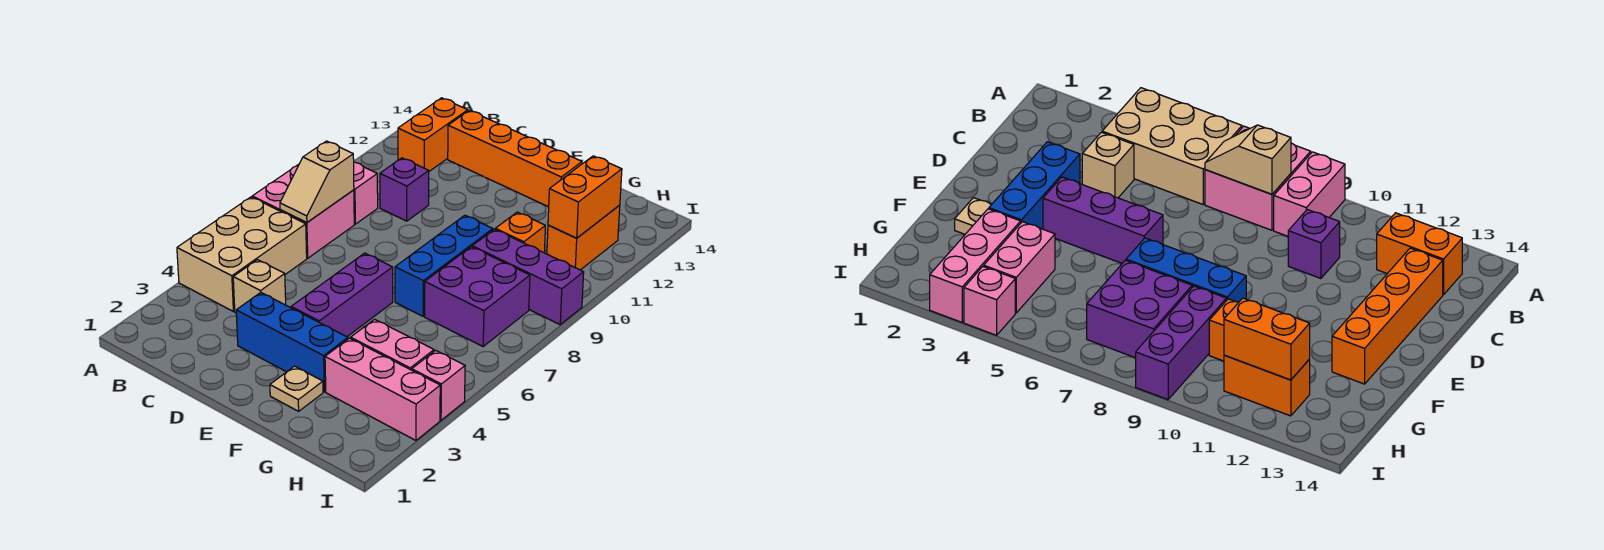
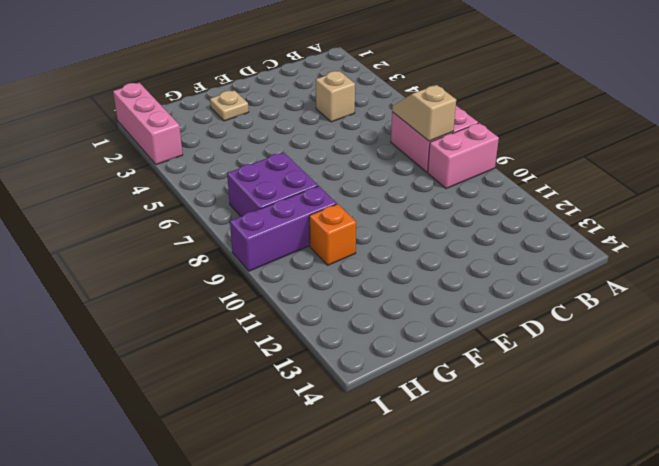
pink 1x3 brick [113,83,183,165] -> pink 1x3 brick turned to [325,338,440,440]
none -> tan 2x3 brick [177,197,307,311]
none -> orange 1x2 brick [398,98,468,171]
none -> purple 1x1 brick [380,158,429,221]

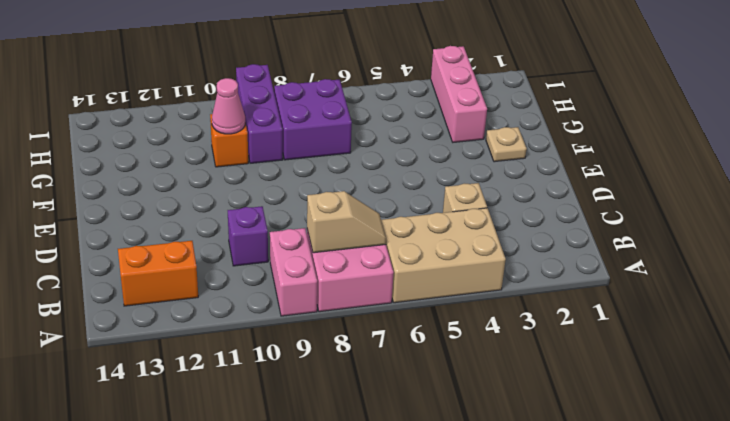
pink 1x1 cone [212,78,245,134] -> none
none -> orange 1x4 brick [448,111,582,207]
none -> blue 1x3 brick [236,292,348,392]
none -> purple 1x3 brick [291,253,393,337]

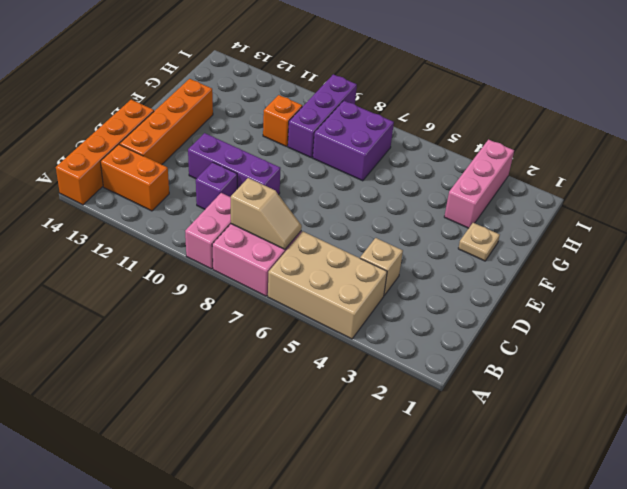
orange 1x4 brick [56,100,154,205] -> none
purple 1x3 brick [188,133,281,195] -> purple 1x3 brick moved to [291,253,393,337]
none -> blue 1x3 brick [236,292,348,392]
none -> blue 1x3 brick [395,215,493,316]
none -> pink 1x2 brick [351,319,434,370]

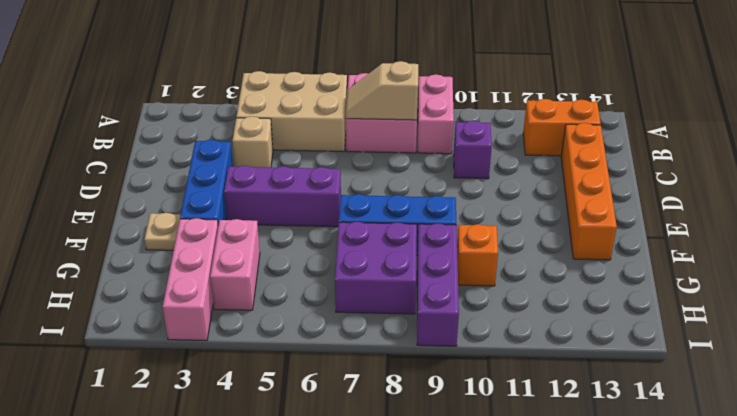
none -> orange 1x2 brick [547,205,620,270]
none -> pink 1x1 brick [412,350,465,420]
none -> orange 1x2 brick [548,156,622,238]

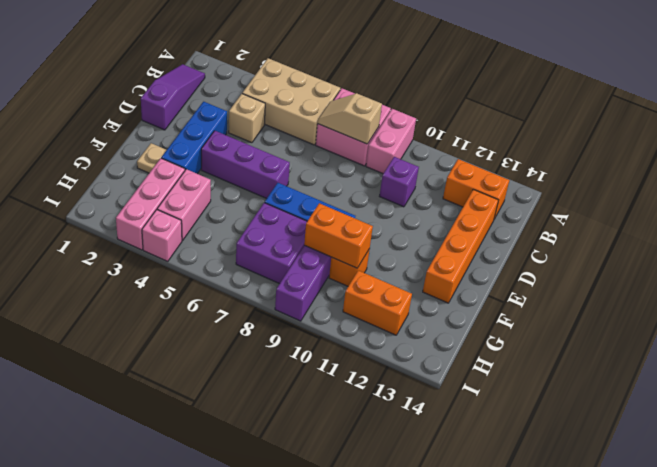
purple 1x3 slope [141,64,205,130] -> none
orange 1x2 brick [304,203,373,268] -> orange 1x2 brick moved to [548,156,622,238]

